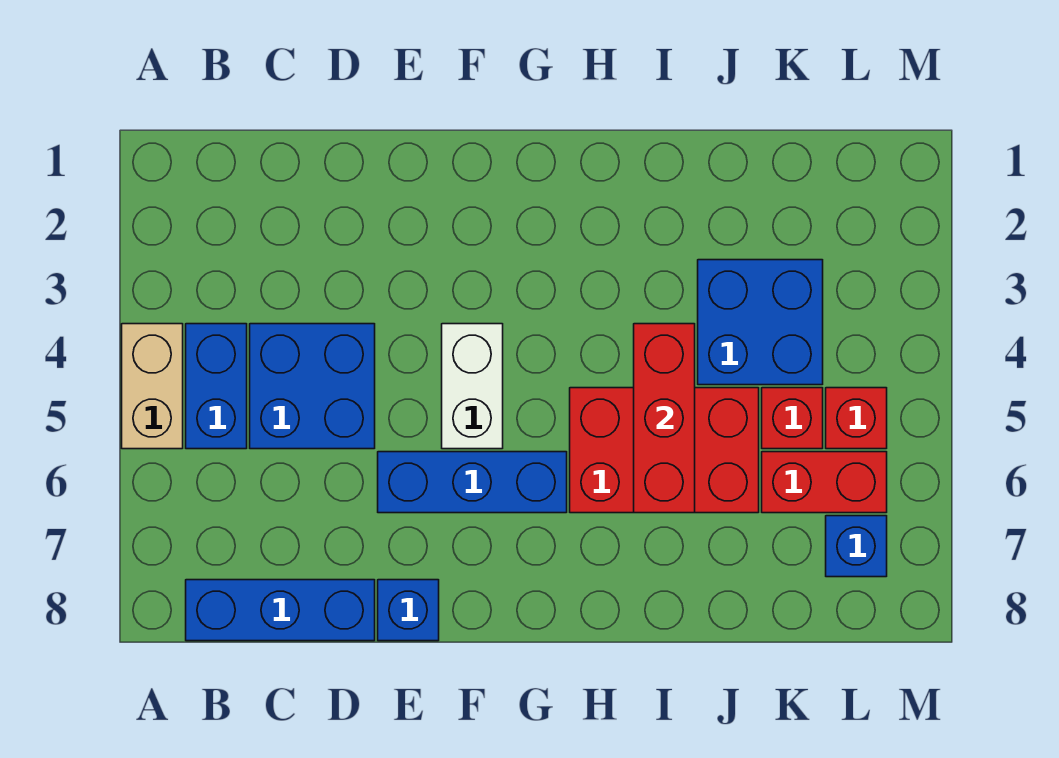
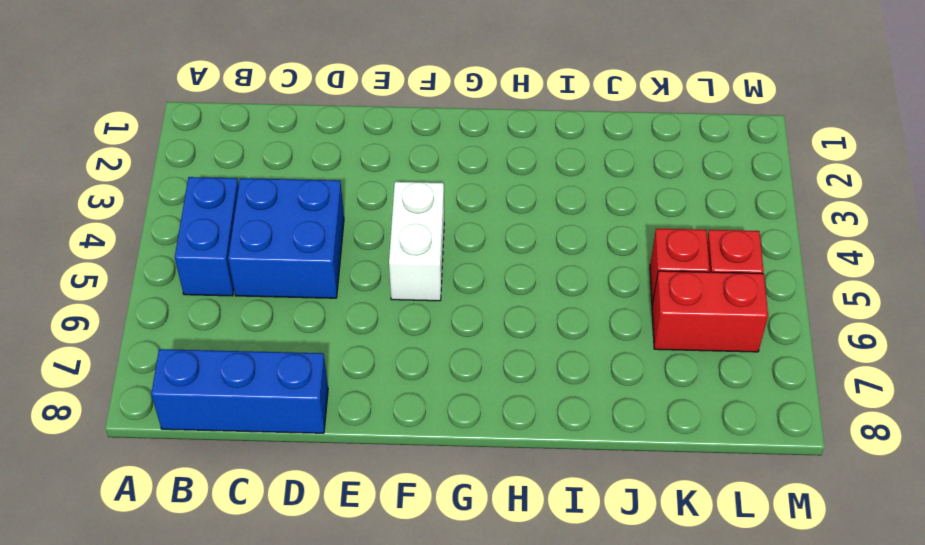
none -> tan 1x2 brick [122,324,183,449]
none -> blue 1x3 brick [378,452,567,513]
none -> blue 1x1 brick [378,580,439,641]

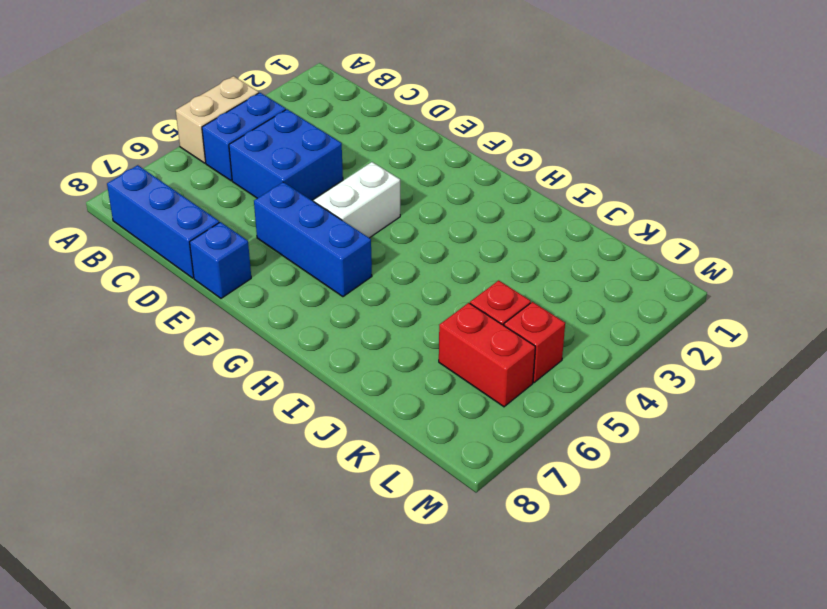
none -> red 2x3 brick [570,388,759,513]
none -> blue 2x2 brick [698,260,823,385]
none -> blue 1x1 brick [826,516,887,577]

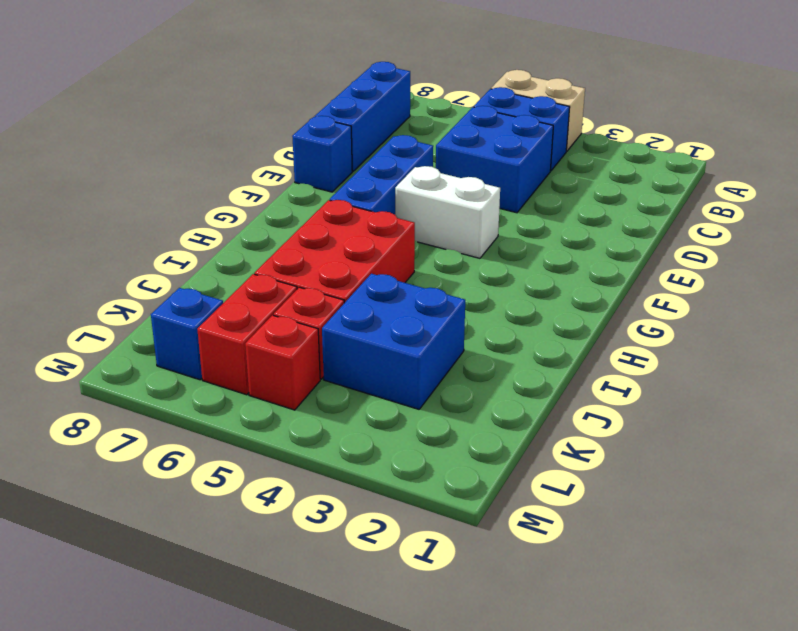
none -> red 1x3 brick [634,324,695,513]

